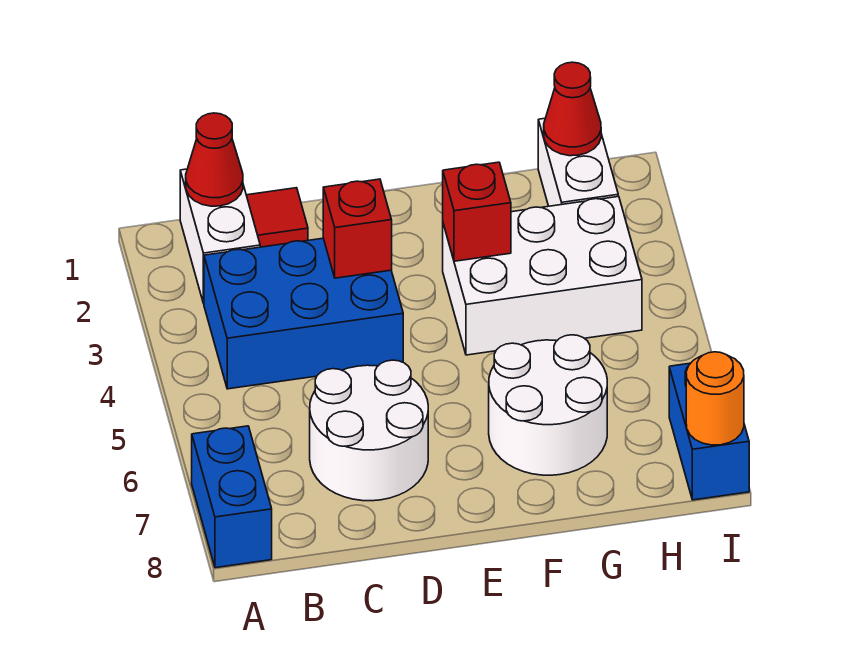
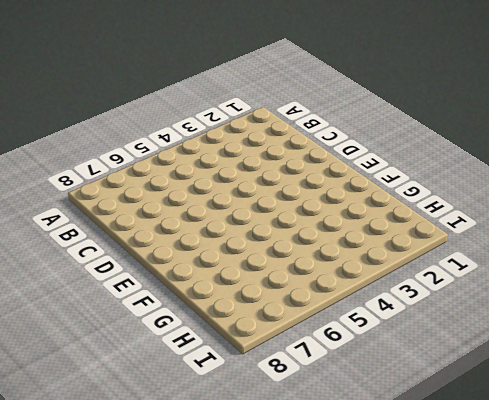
none -> blue 1x2 brick [192,426,272,568]
none -> white 1x2 brick [180,169,260,304]
none -> blue 2x3 brick [204,238,403,389]

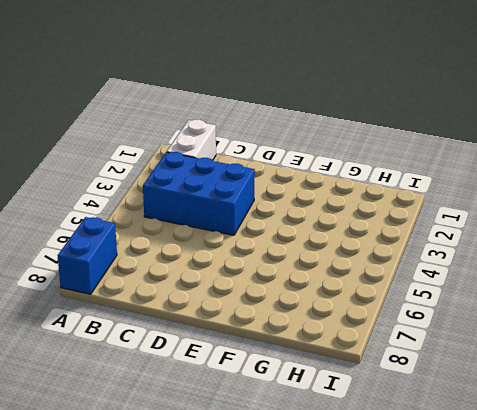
none -> red 1x1 tile [246,188,308,247]
none -> white 2x2 round brick [310,360,428,501]
none -> white 2x3 brick [443,196,642,355]

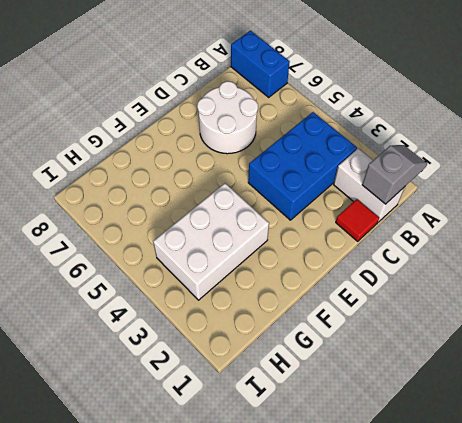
grey 1x2 slope [362,145,427,204] -> red 1x1 cone [186,113,243,206]
none -> white 2x2 round brick [489,335,607,475]
none -> white 1x2 brick [538,118,618,206]
none -> blue 1x2 brick [669,363,749,500]

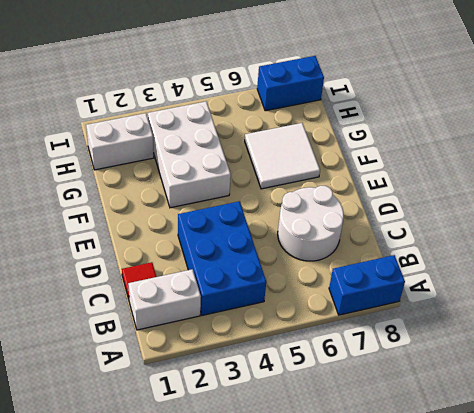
white 2x2 tile [245,123,320,189] -> white 2x2 round brick [489,335,607,475]
none -> red 1x1 cone [186,113,243,206]
none -> red 1x1 brick [323,179,392,278]
none -> red 1x1 brick [443,162,511,261]

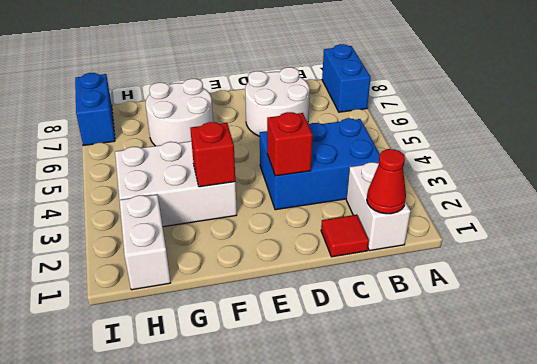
none -> red 1x1 cone [544,62,601,156]
none -> orange 1x1 round brick [686,352,744,445]

